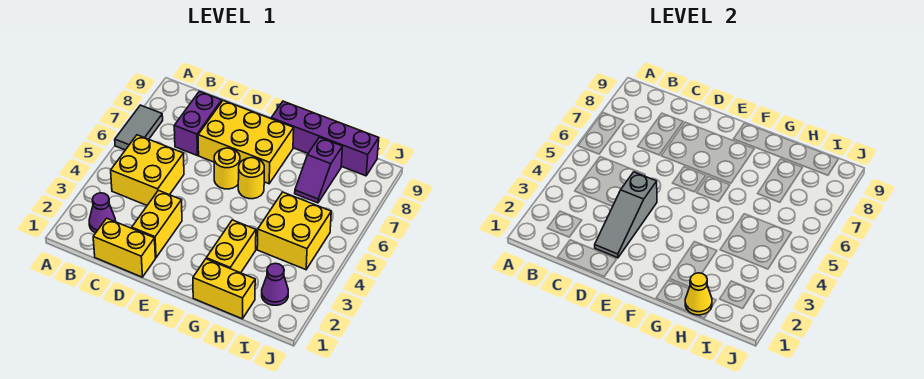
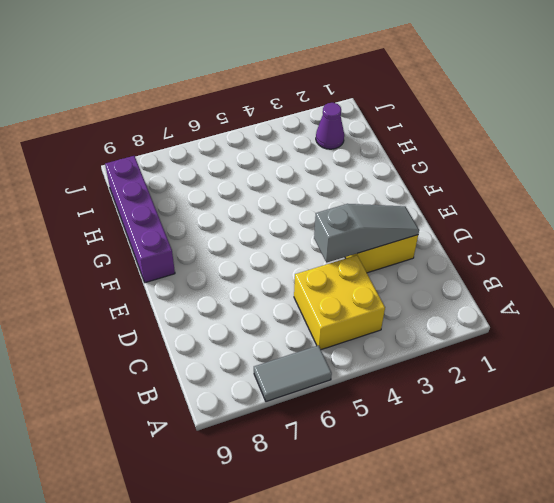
none -> purple 1x1 cone [89,193,116,233]
none -> yellow 1x2 brick [93,218,155,277]
none -> purple 1x2 brick [174,91,222,155]

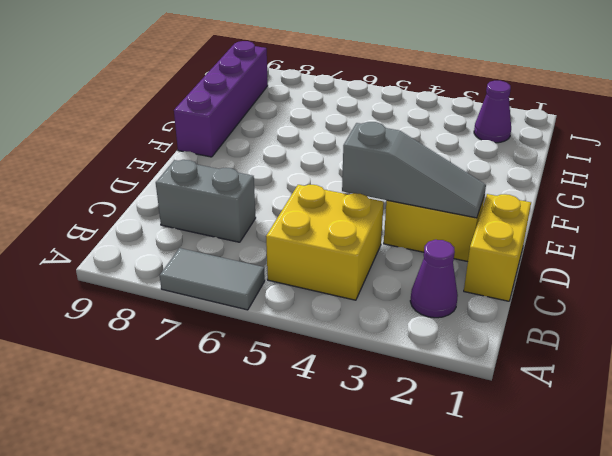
grey 1x2 brick [156,160,256,242] -> purple 1x2 brick [174,91,222,155]
none -> yellow 2x3 brick [198,101,294,184]
none -> yellow 1x1 round brick [214,148,240,189]
none -> yellow 1x1 round brick [238,158,264,199]

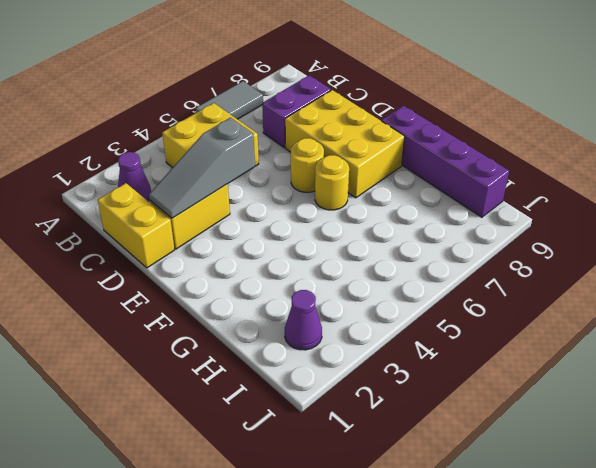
none -> yellow 1x2 brick [193,259,255,319]
none -> yellow 1x2 brick [206,220,256,273]
none -> yellow 2x2 brick [257,192,331,270]

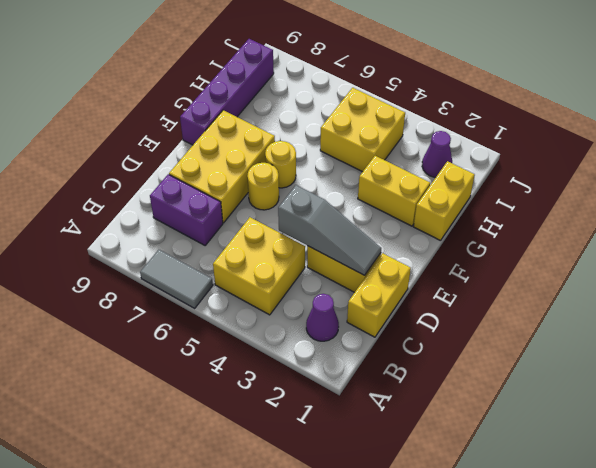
none -> purple 1x2 slope [295,137,342,203]
none -> yellow 1x1 cone [685,273,712,315]

